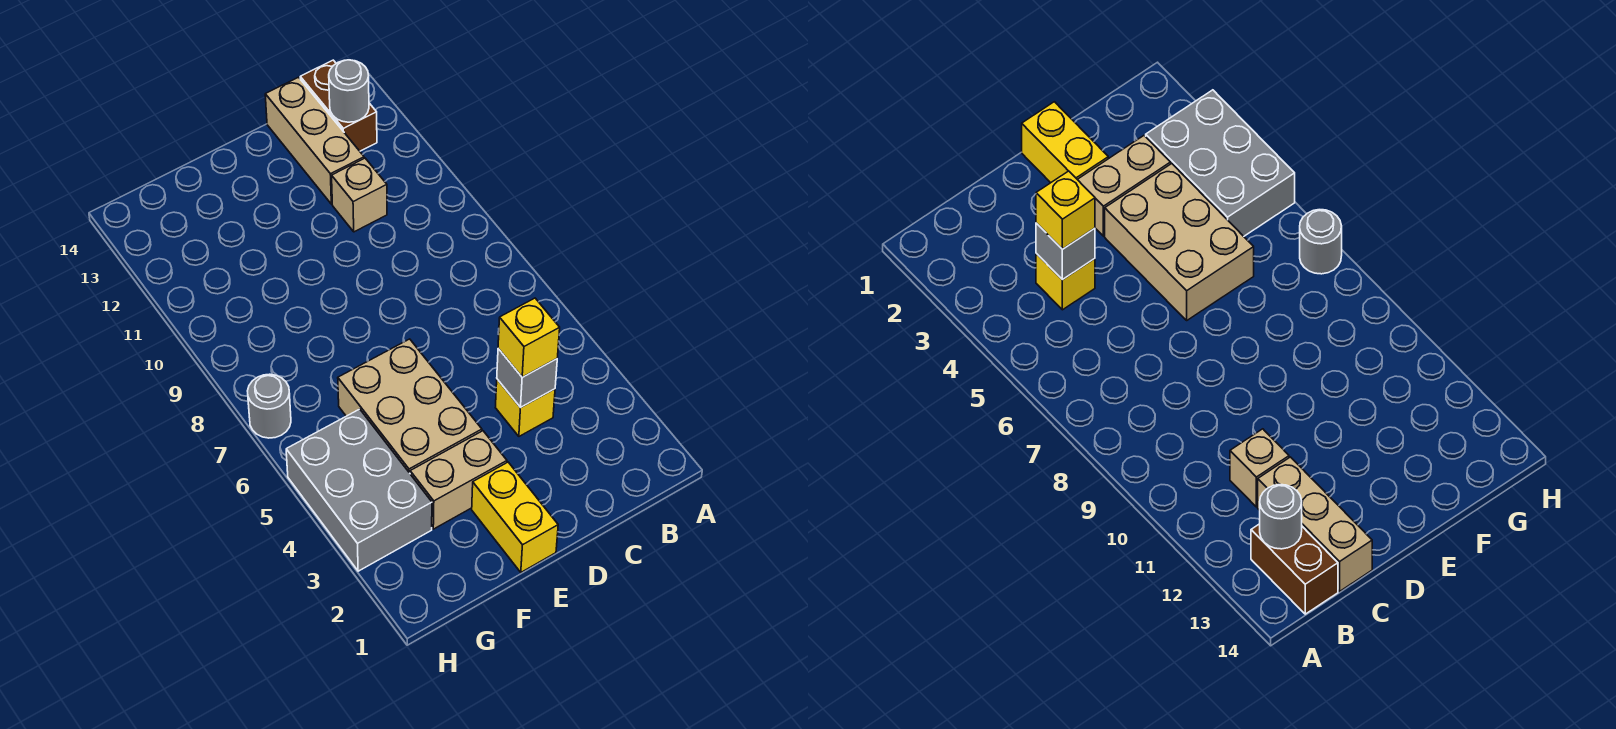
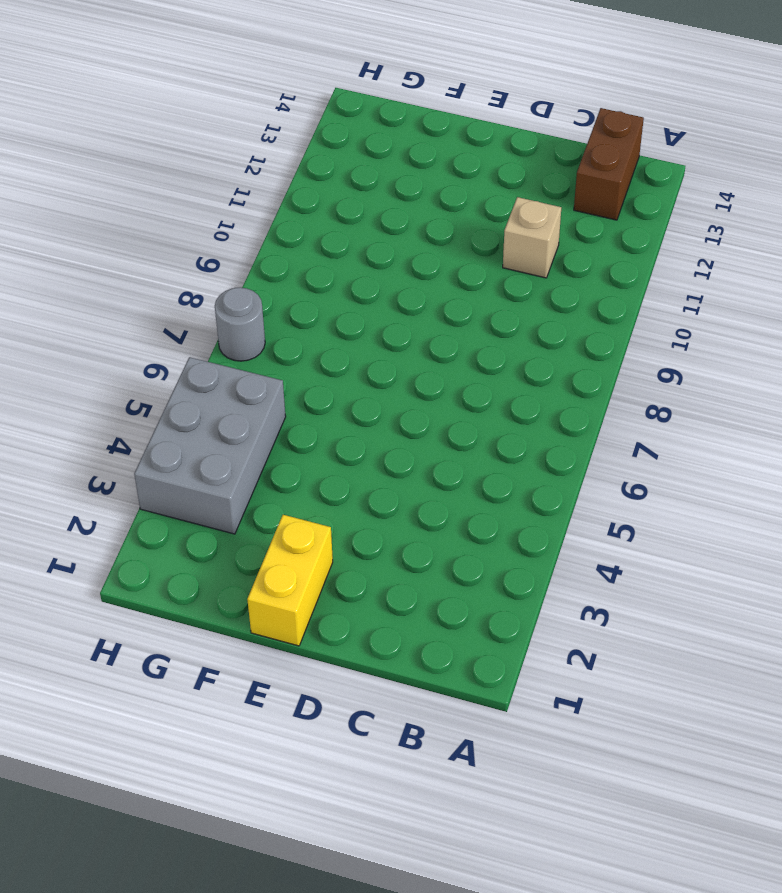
none -> yellow 1x1 brick [495,379,555,436]
none -> tan 1x3 brick [265,77,364,204]
none -> tan 1x2 brick [410,431,507,529]

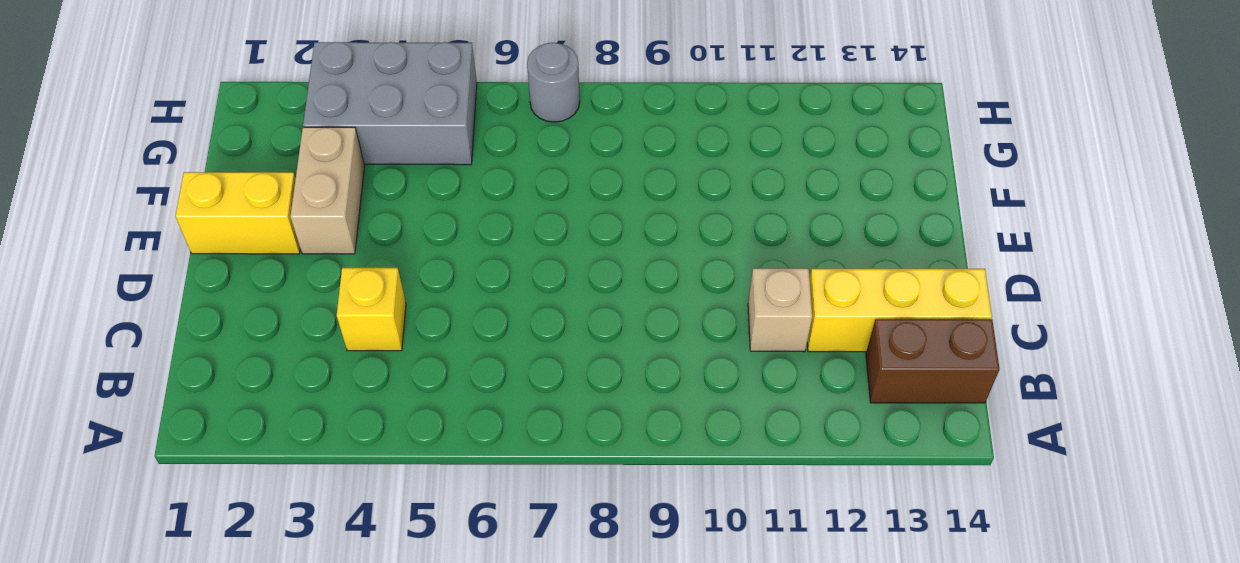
yellow 1x3 brick [807,269,992,352] -> tan 1x3 brick [265,77,364,204]
none -> tan 2x3 brick [338,339,482,473]
none -> grey 1x1 round brick [329,60,369,122]
none -> grey 1x1 brick [497,349,557,408]

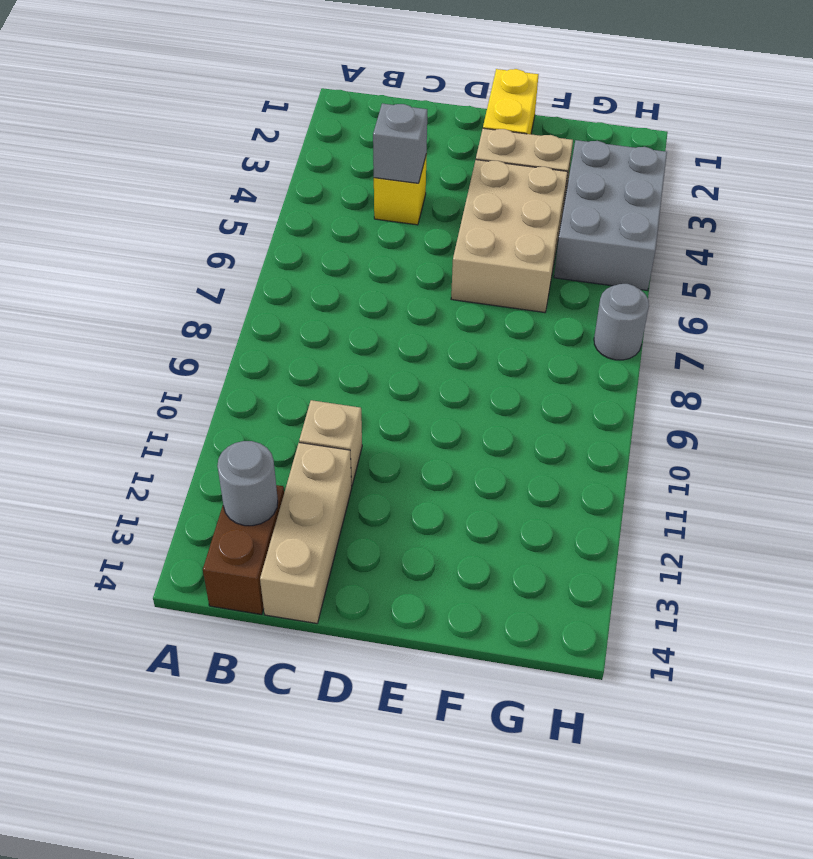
none -> yellow 1x1 brick [498,298,560,377]

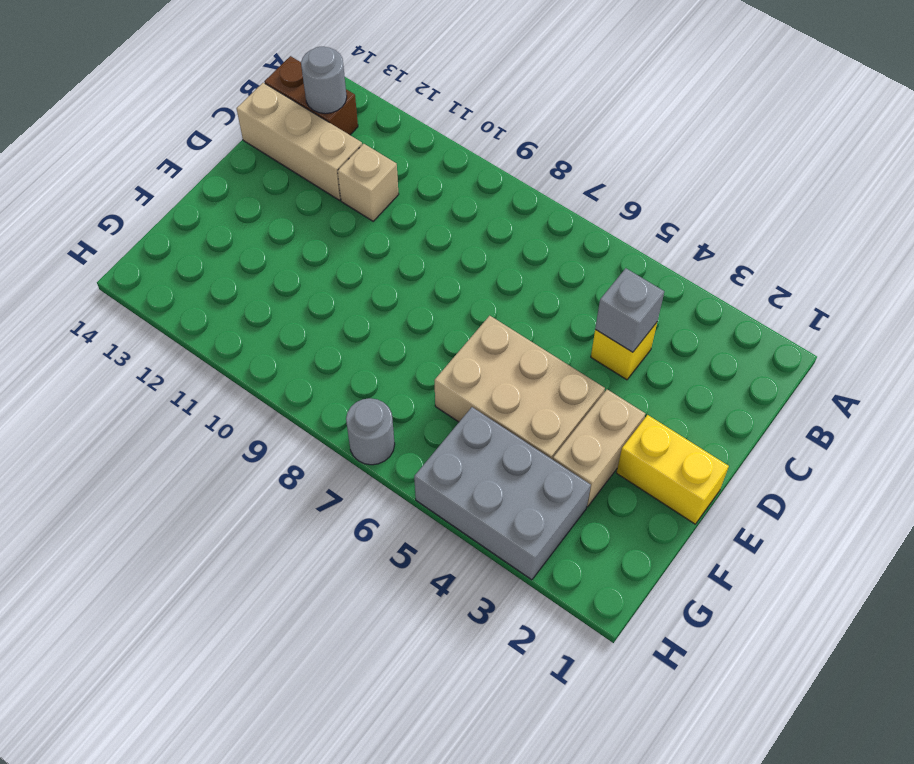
none -> yellow 1x1 brick [498,298,560,377]

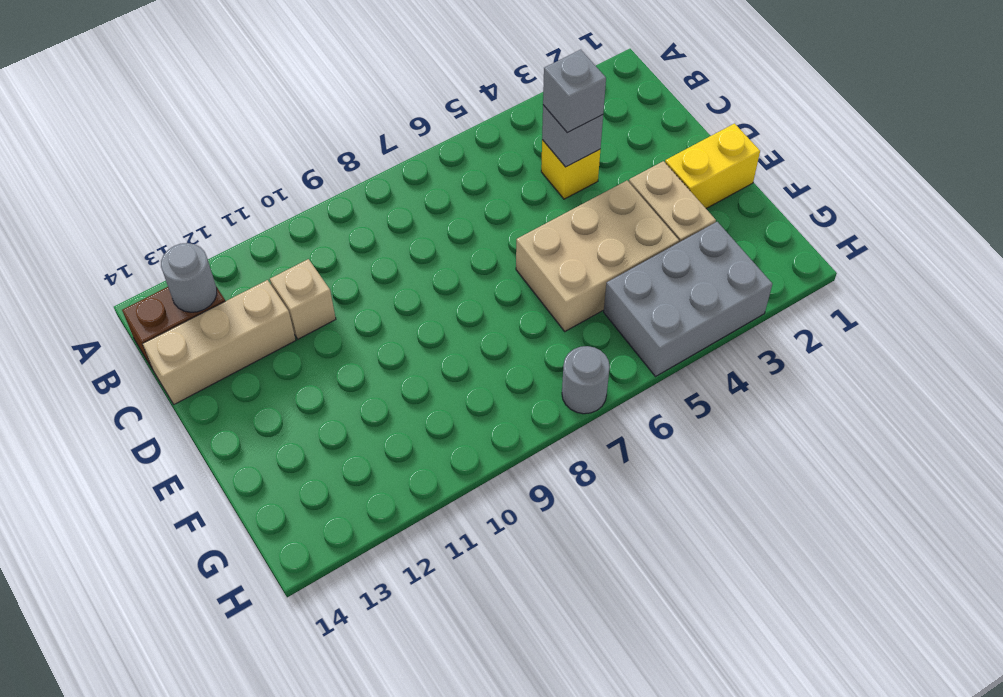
grey 1x1 brick [543,50,606,133] -> yellow 1x1 brick [498,298,560,377]

